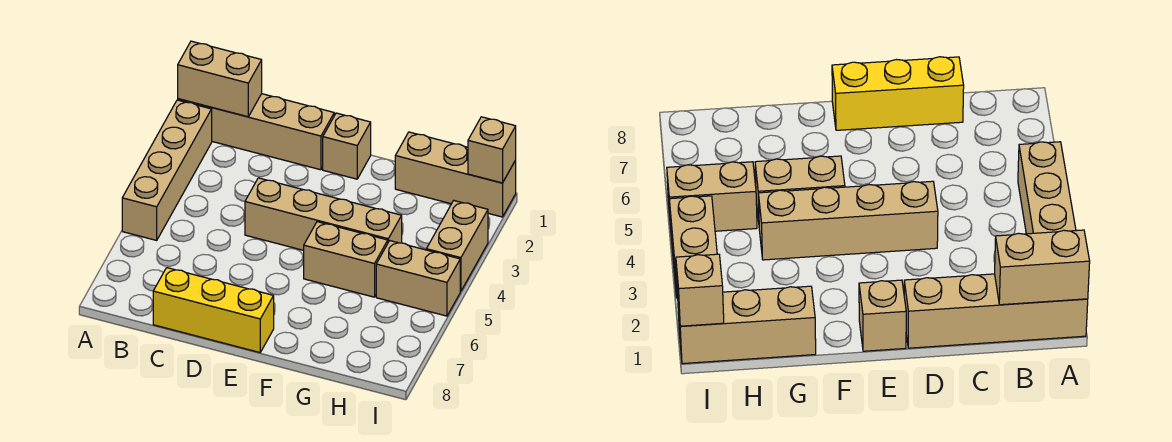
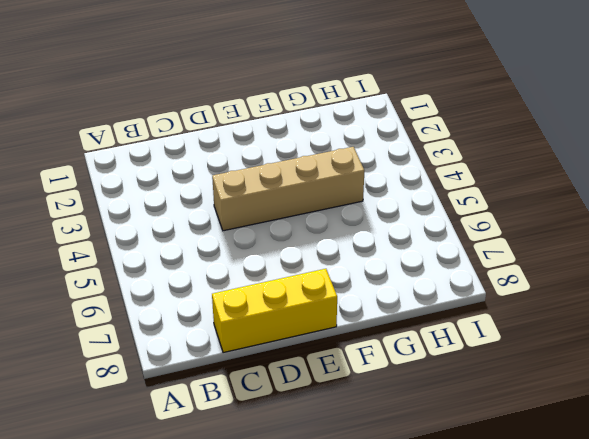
none -> tan 1x4 brick [178,94,334,170]
none -> tan 1x4 brick [122,100,212,240]

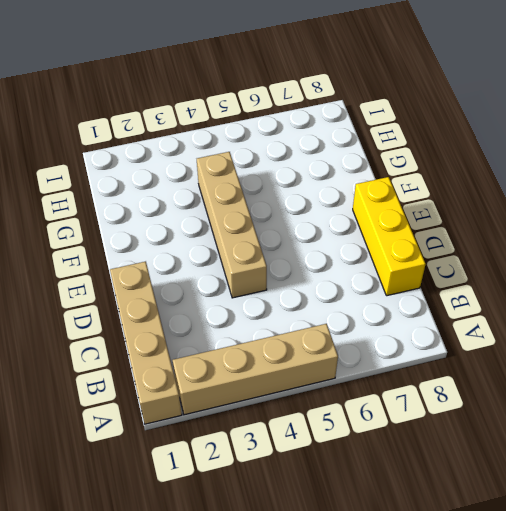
none -> tan 1x1 brick [323,113,371,179]
none -> tan 1x2 brick [304,222,388,297]

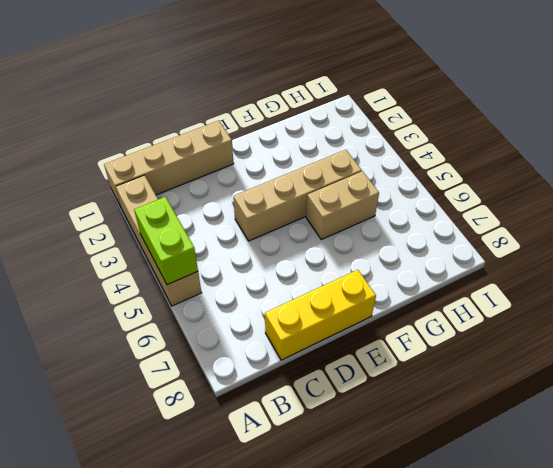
lime 1x2 brick [134,197,198,285] -> none
none -> tan 1x1 brick [323,113,371,179]
none -> tan 1x3 brick [395,132,516,217]

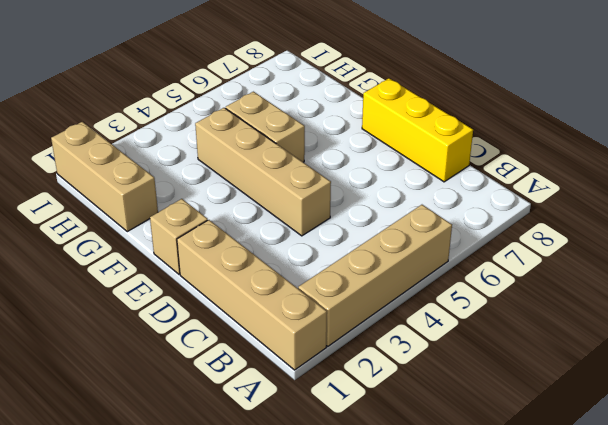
none -> tan 1x2 brick [376,241,460,316]
none -> tan 1x2 brick [426,201,488,291]

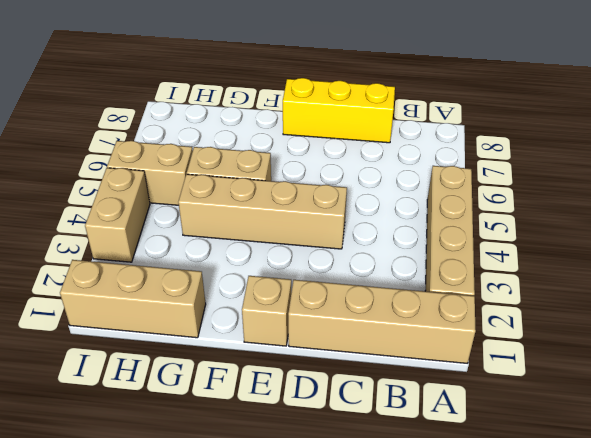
none -> tan 1x2 brick [178,41,262,117]
none -> tan 1x1 brick [468,117,516,183]

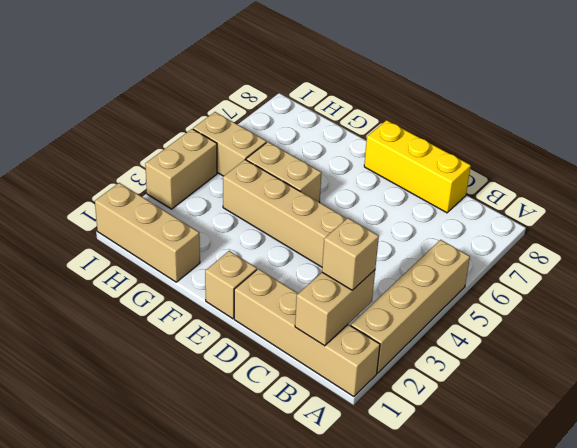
tan 1x2 brick [295,270,375,346] -> tan 1x2 brick turned to [178,41,262,117]
tan 1x1 brick [322,218,379,290] -> tan 1x1 brick moved to [468,117,516,183]

